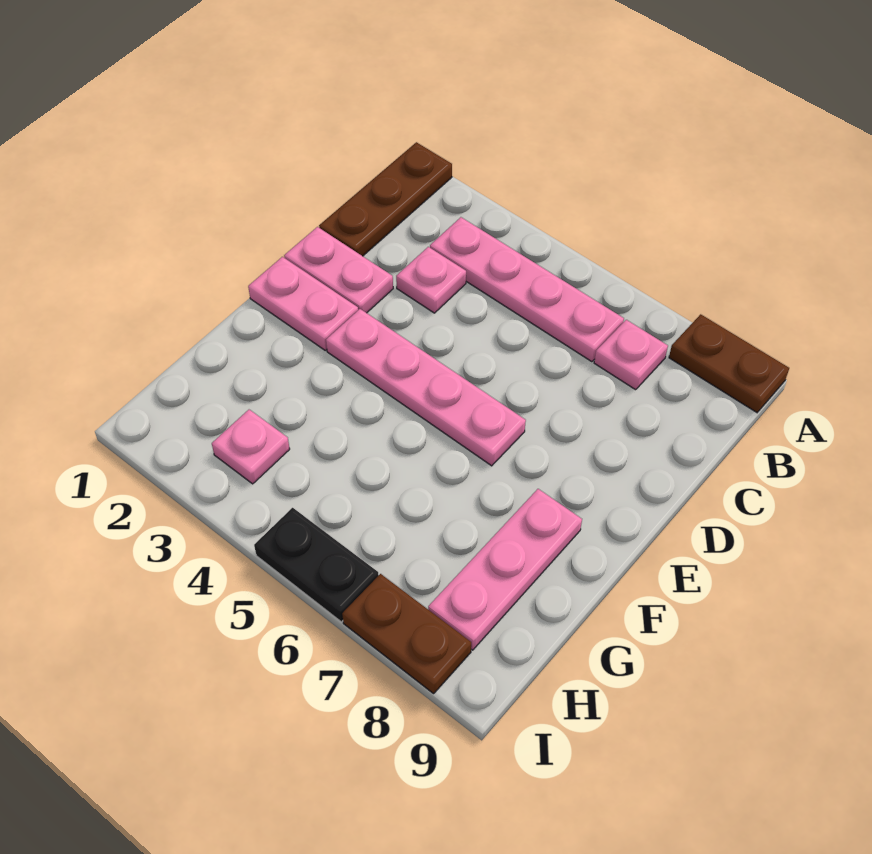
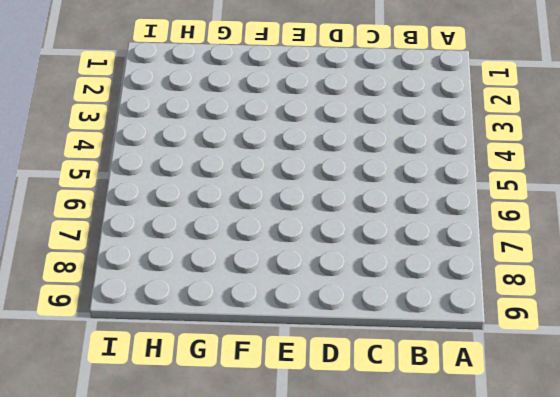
none -> brown 1x3 plate [319,142,452,256]
none -> brown 1x2 plate [669,314,789,412]
none -> pink 1x4 plate [430,217,624,362]

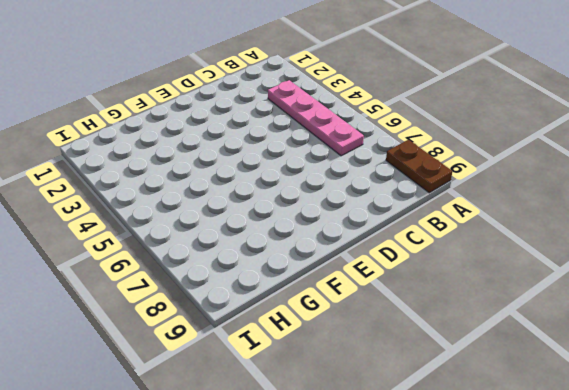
none -> brown 1x3 plate [319,142,452,256]
none -> pink 1x1 plate [594,320,668,390]
none -> pink 1x1 plate [396,247,466,313]

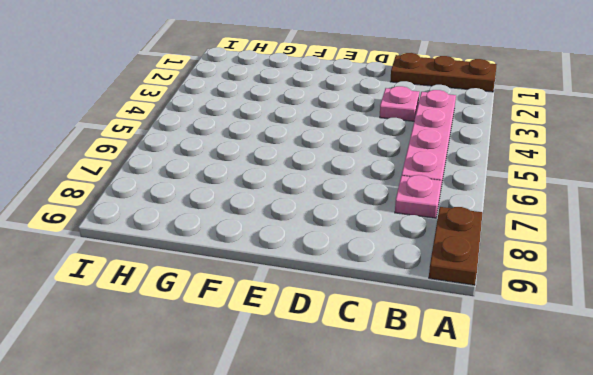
none -> pink 1x2 plate [284,227,393,313]
none -> pink 1x2 plate [248,257,358,350]
none -> pink 1x4 plate [326,309,526,466]

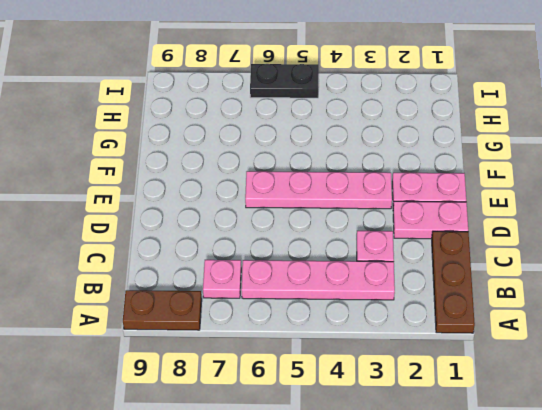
none -> pink 1x3 plate [428,489,582,650]
none -> pink 1x1 plate [212,410,290,484]
none -> brown 1x2 plate [342,574,471,694]

